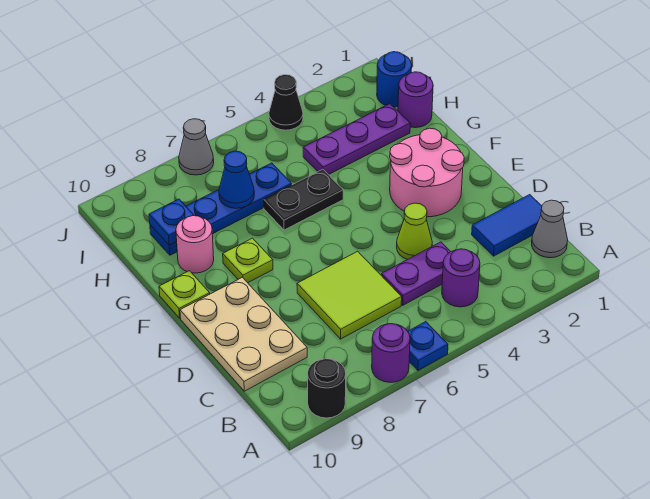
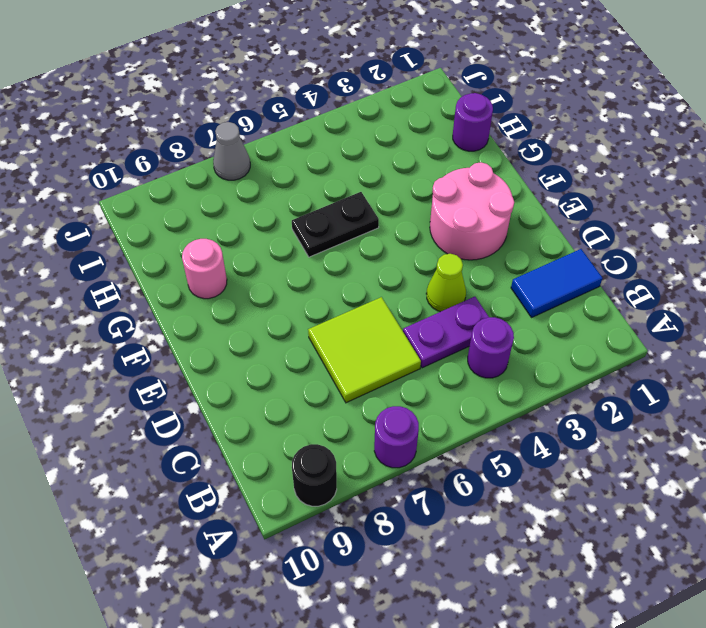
none -> blue 1x1 plate [408,322,448,370]
none -> grey 1x1 cone [531,200,568,258]
none -> tan 2x3 plate [180,277,307,391]

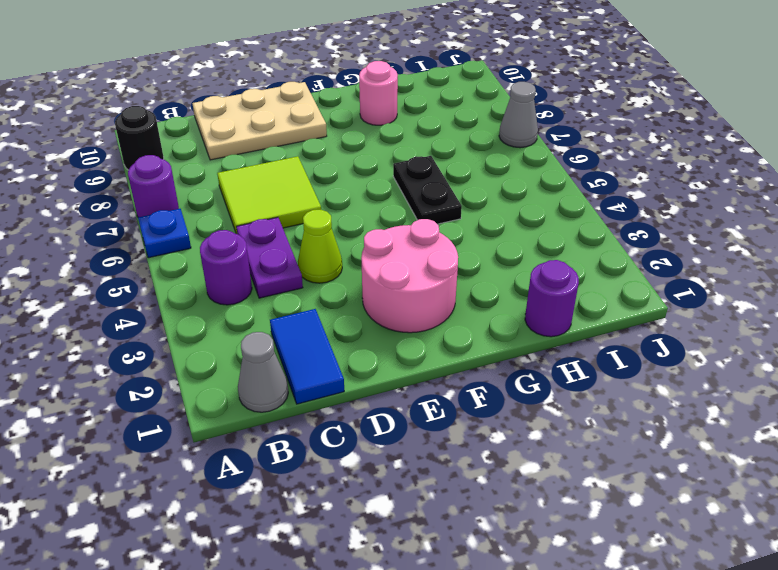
none -> lime 1x1 plate [223,238,273,283]
none -> lime 1x1 plate [159,271,210,318]
none -> purple 1x3 plate [303,104,410,175]

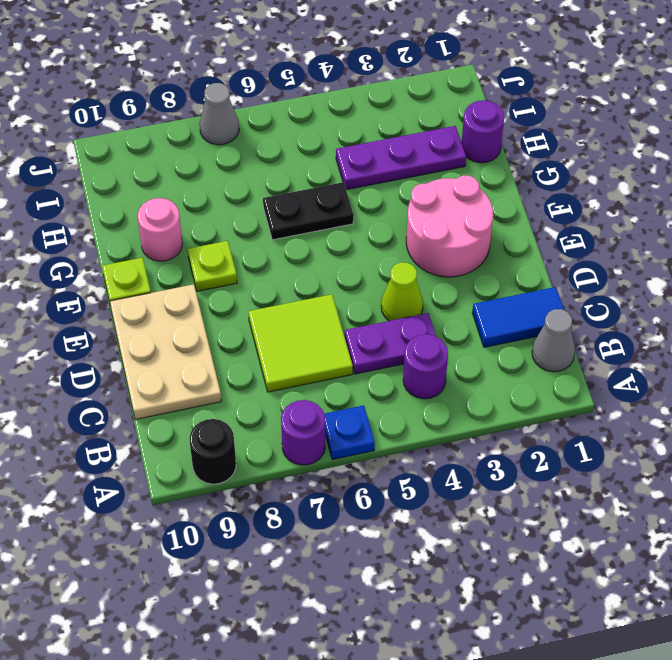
none -> blue 1x4 plate [150,163,292,255]
none -> blue 1x1 round brick [377,52,412,107]
none -> black 1x1 cone [269,75,303,130]

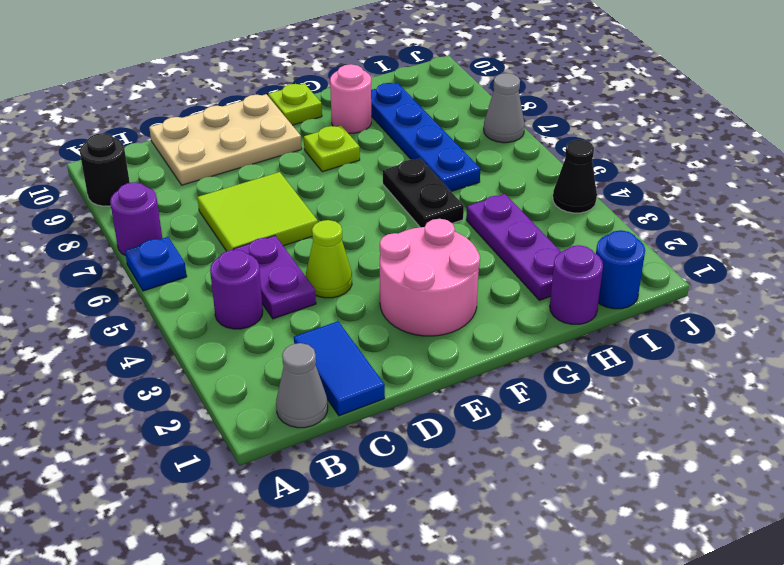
none -> blue 1x1 cone [219,151,254,208]
none -> blue 1x1 plate [149,199,194,245]

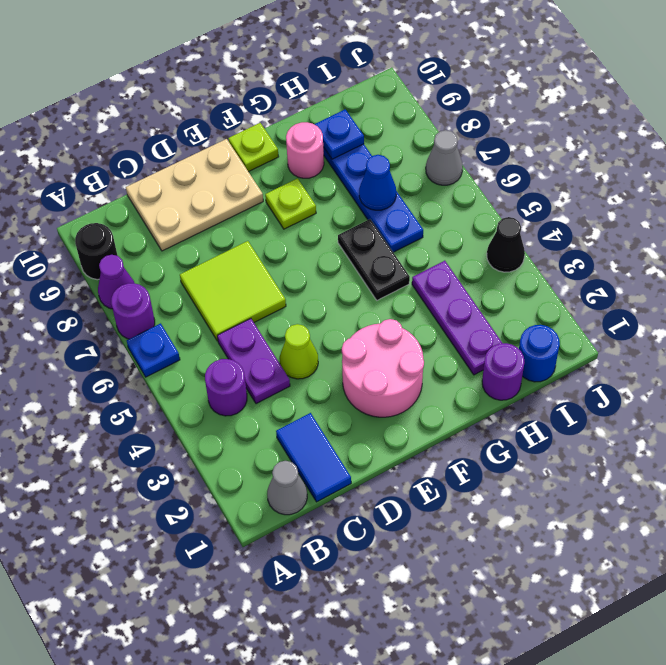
purple 1x1 cone [98,255,134,309] -> none

